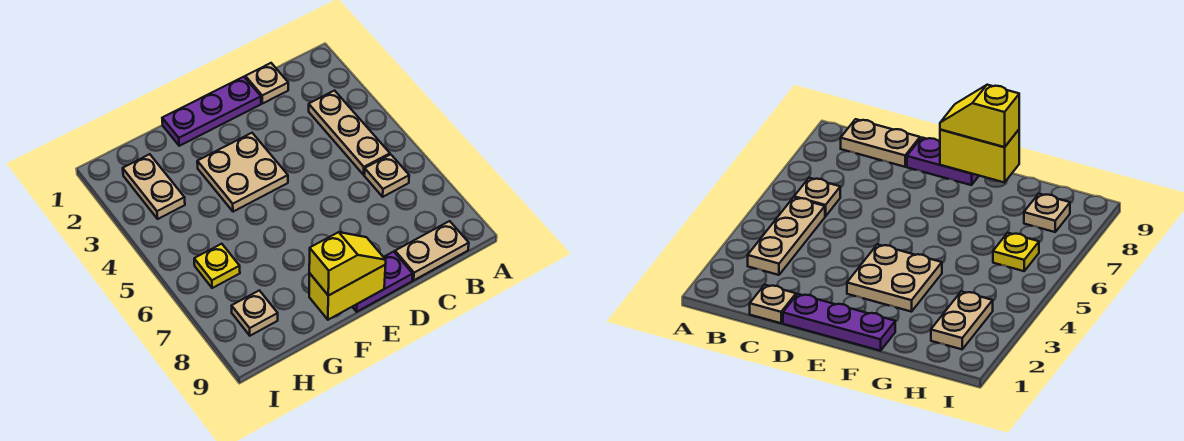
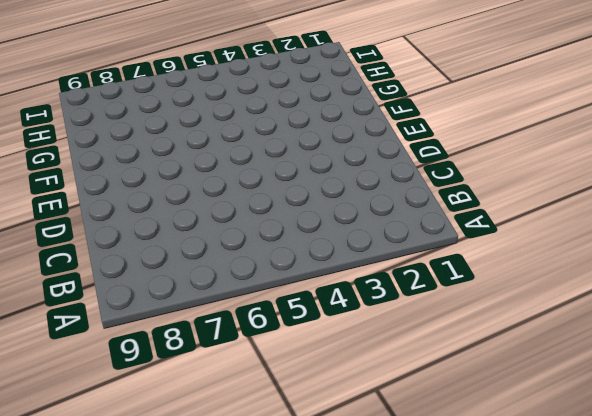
none -> tan 1x3 plate [309,91,390,175]
none -> tan 1x1 plate [364,154,409,197]
none -> tan 1x2 plate [395,221,469,280]

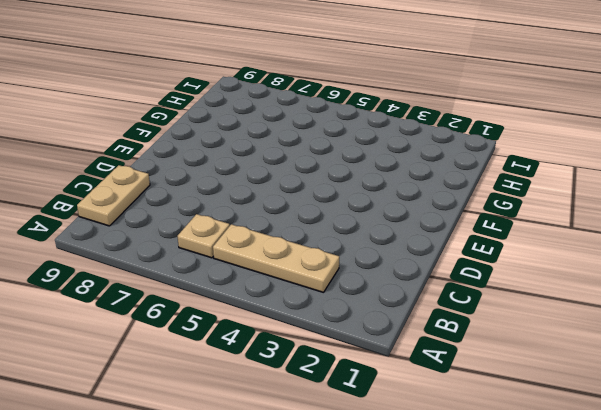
none -> tan 1x1 plate [245,63,288,104]
none -> purple 1x3 plate [162,77,261,146]
none -> purple 1x2 plate [353,252,413,312]

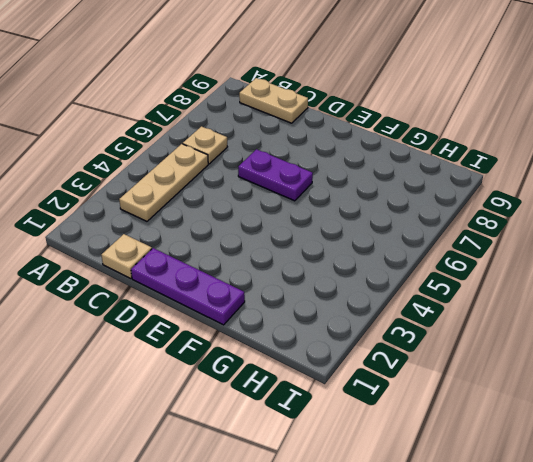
purple 1x2 plate [238,149,313,201] -> purple 1x2 plate moved to [353,252,413,312]
none -> tan 2x2 plate [197,133,288,212]
none -> tan 1x2 plate [123,154,185,219]
none -> yellow 1x1 plate [194,244,240,288]

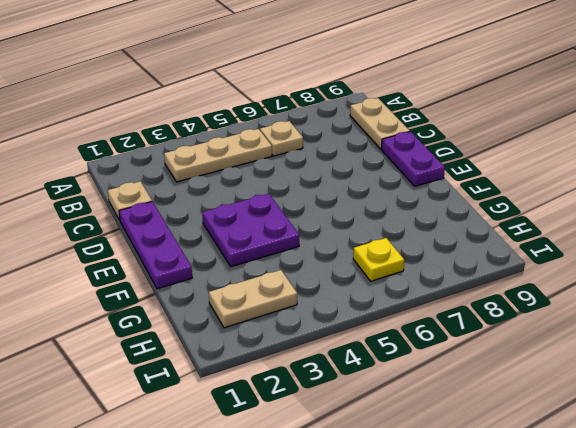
purple 2x2 plate [202,194,299,267] -> tan 2x2 plate [197,133,288,212]
none -> tan 1x1 plate [232,290,278,336]
none -> yellow 1x2 brick [309,265,385,320]
none -> yellow 1x2 slope [309,232,386,296]

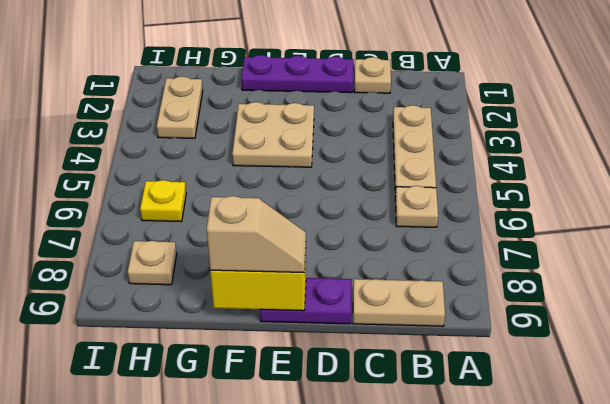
tan 1x2 slope [207,196,306,272] -> yellow 1x2 slope [309,232,386,296]

